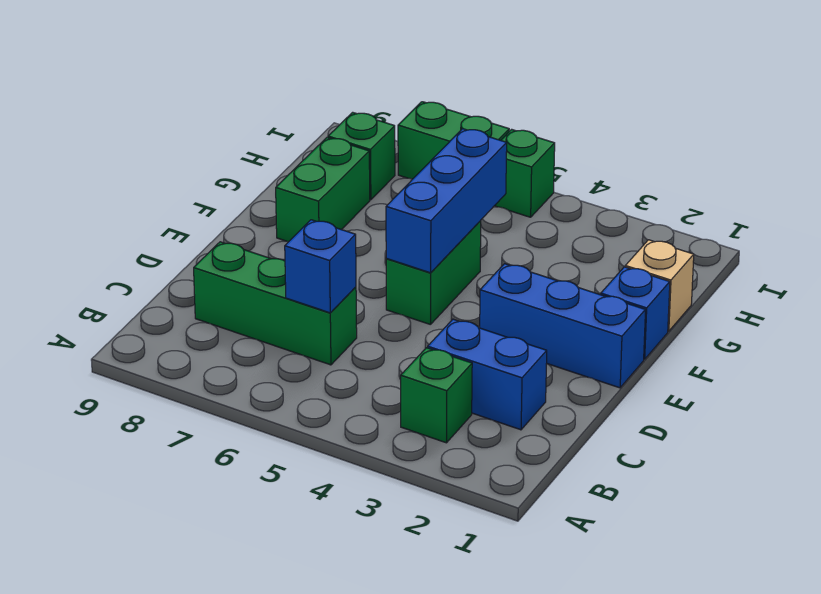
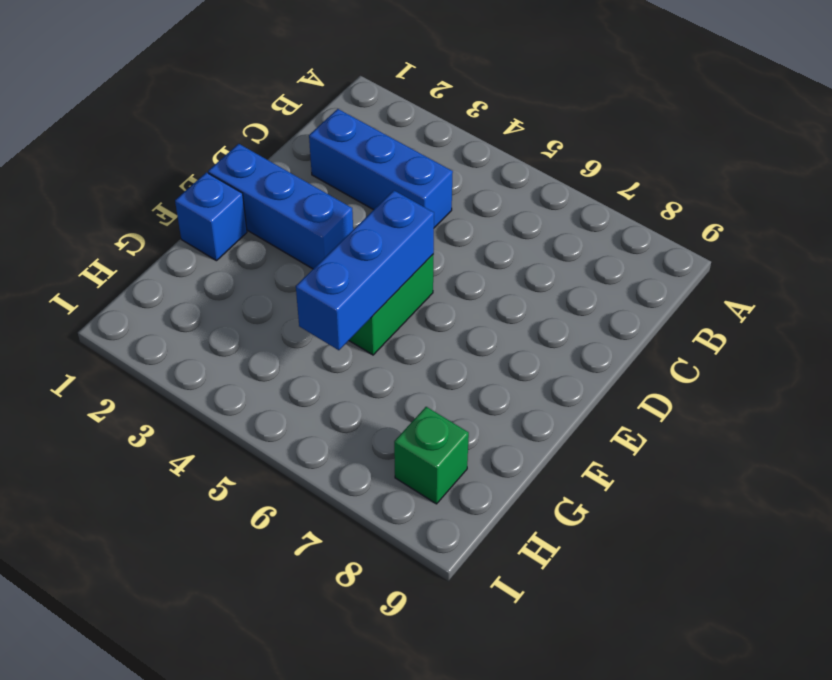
blue 1x3 brick [309,109,453,228] -> blue 1x2 brick [428,319,547,430]
none -> green 1x1 brick [401,348,472,443]
none -> green 1x3 brick [194,242,357,365]
none -> green 1x2 brick [276,138,370,242]

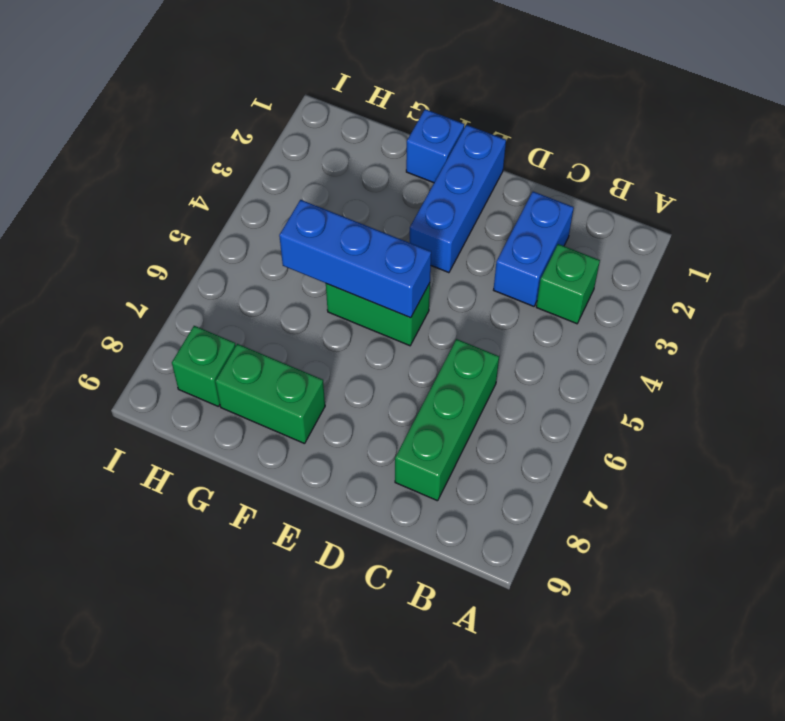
none -> tan 1x1 brick [625,240,694,331]
none -> green 1x1 brick [495,129,555,217]
none -> green 1x2 brick [398,102,509,179]

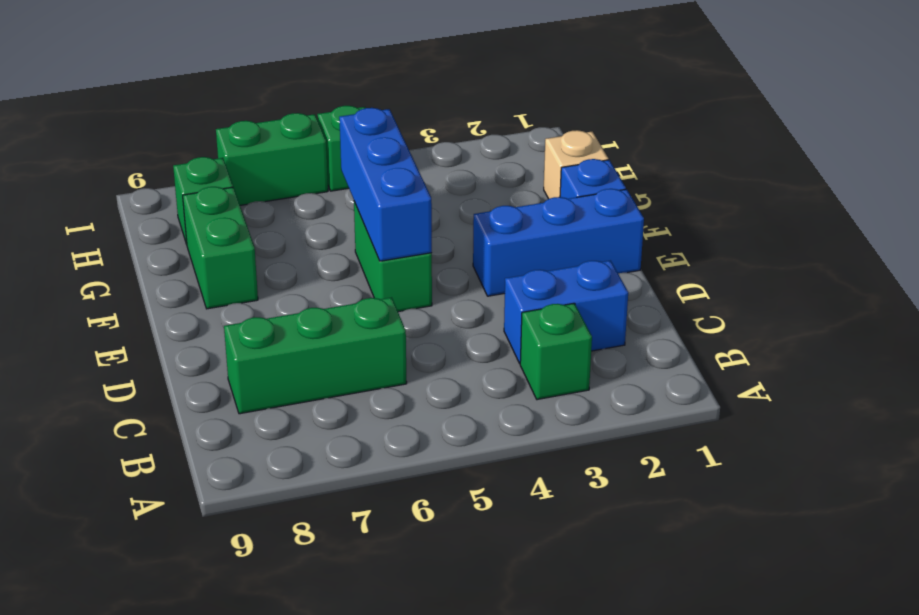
none -> blue 1x1 brick [285,220,356,313]

